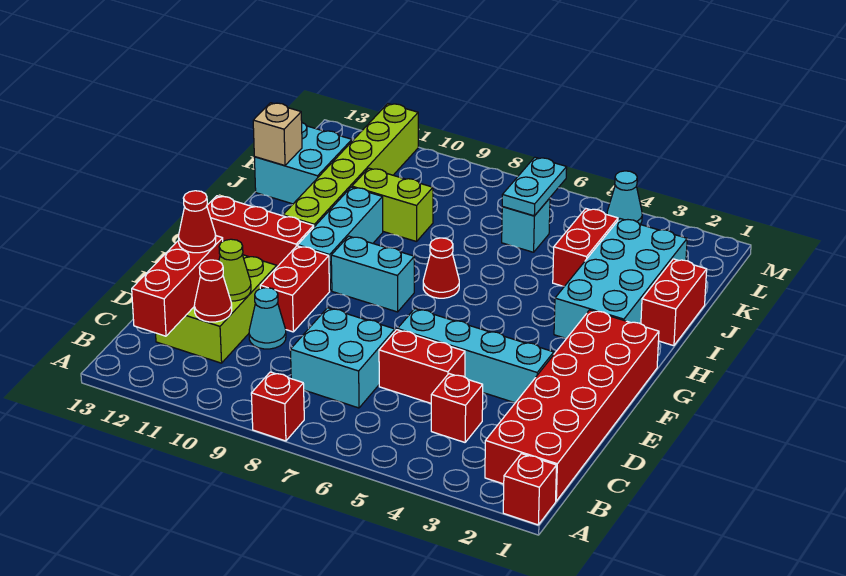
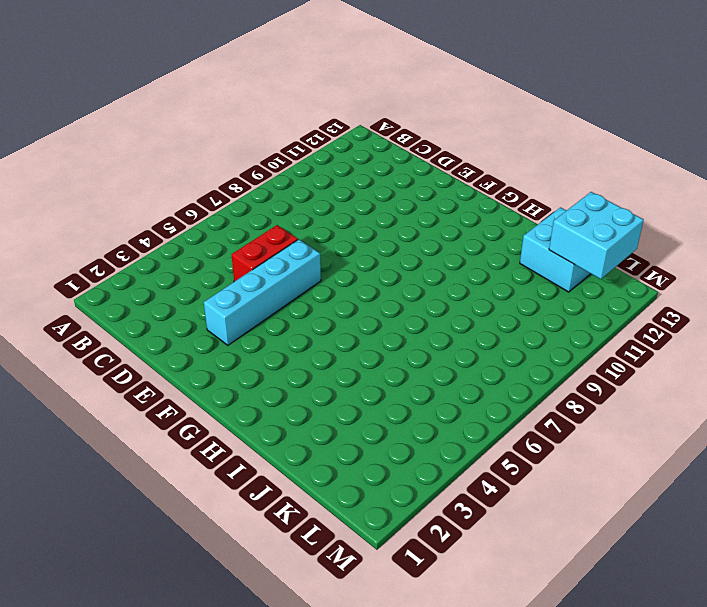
cyan 2x2 brick [549,192,644,279] -> cyan 2x2 brick moved to [290,308,395,408]
none -> red 1x1 brick [503,454,557,525]
none -> red 1x1 brick [251,372,304,441]
none -> red 2x6 brick [485,310,659,501]

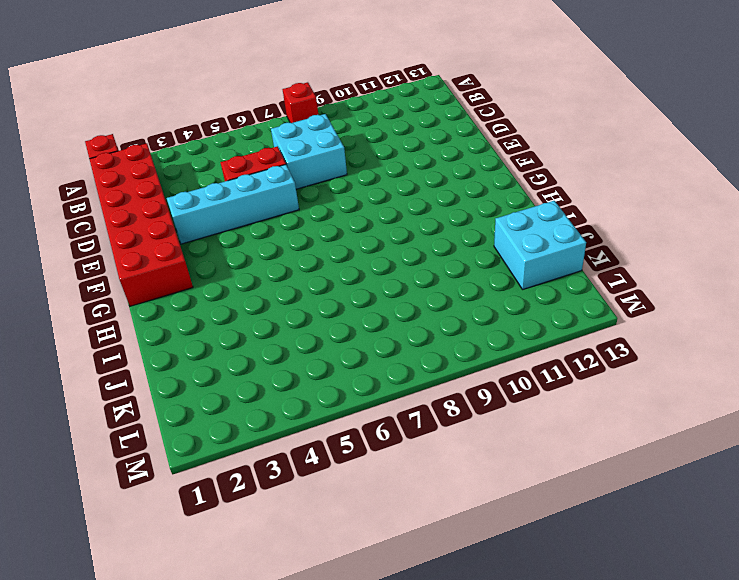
none -> red 1x1 brick [431,374,483,442]
none -> lime 2x3 brick [156,255,277,363]
none -> cyan 1x1 cone [249,288,286,349]

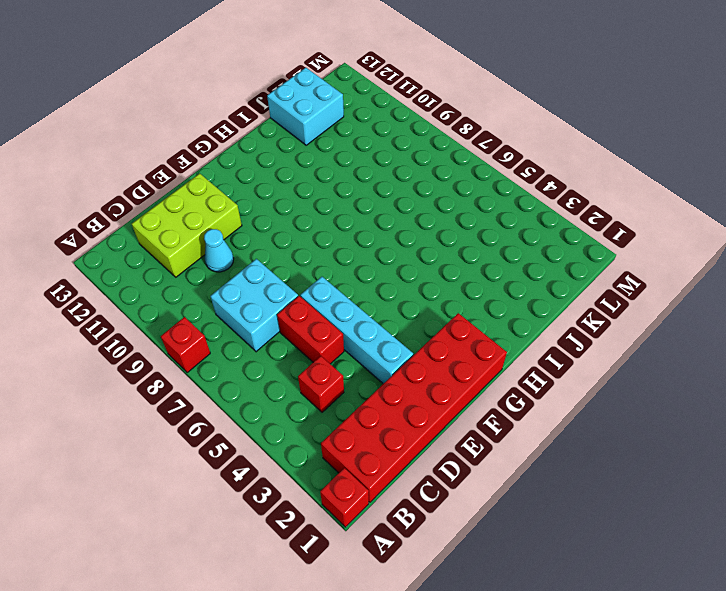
none -> red 1x2 brick [260,246,330,332]
none -> cyan 1x2 brick [331,236,414,312]
none -> cyan 1x3 brick [298,187,383,291]

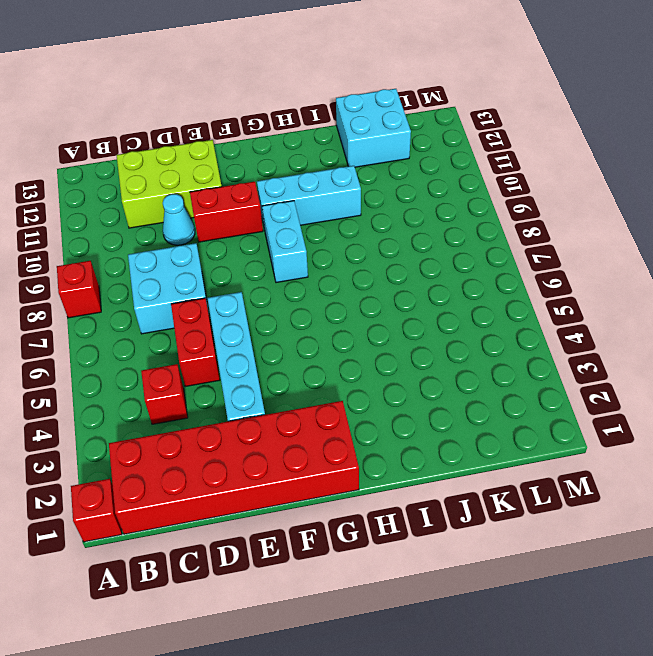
none -> red 1x3 brick [207,196,314,267]
none -> cyan 2x4 brick [554,219,687,338]
none -> red 1x1 cone [423,238,459,298]

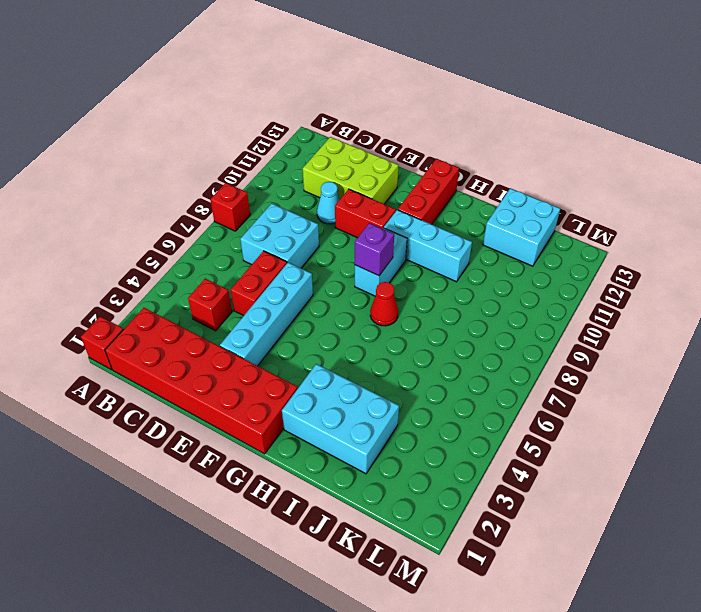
purple 1x1 brick [355,223,394,276] -> none
cyan 2x3 brick [282,364,399,474] -> cyan 2x4 brick [554,219,687,338]
none -> lime 1x6 brick [283,104,418,227]
none -> red 1x2 brick [641,259,707,346]
none -> red 1x2 brick [553,209,618,286]

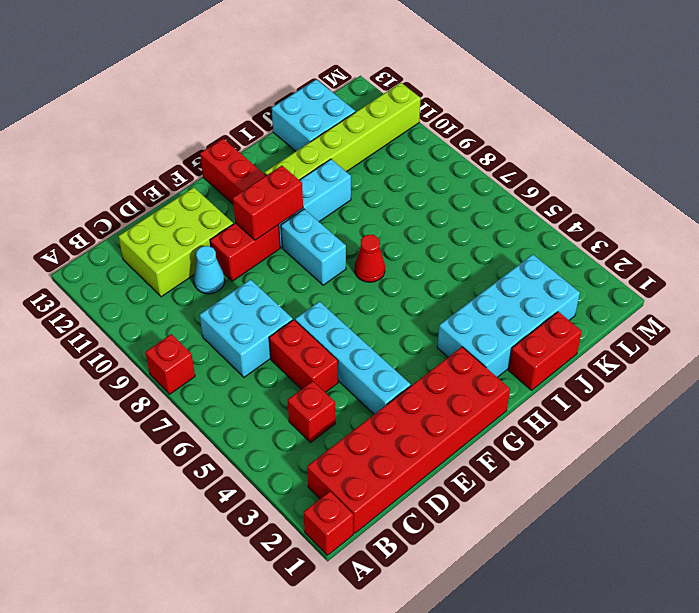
red 1x2 brick [233,166,303,240] -> red 1x2 brick moved to [553,209,618,286]
none -> lime 1x2 brick [352,168,433,242]
none -> cyan 1x1 brick [502,198,550,252]
none -> cyan 1x1 cone [607,171,642,224]

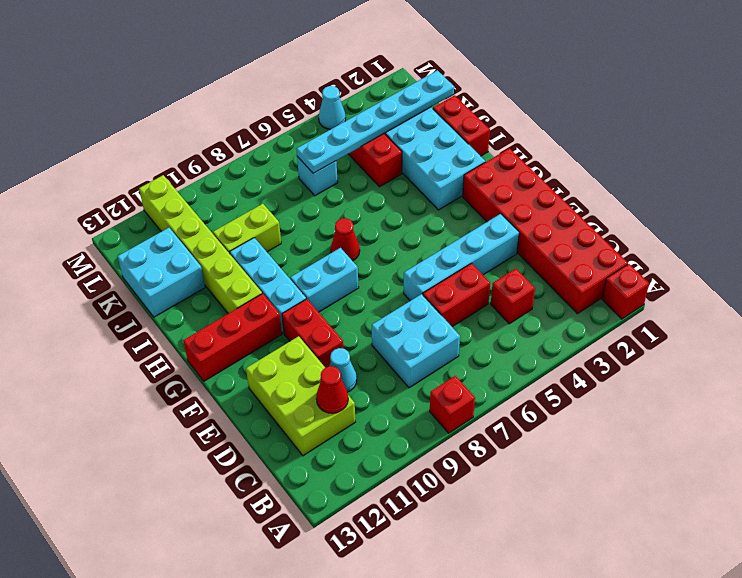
cyan 1x6 plate [296,70,454,173] -> cyan 1x2 plate [502,157,567,216]
none -> red 1x3 brick [132,236,223,336]
none -> lime 1x1 cone [219,239,251,301]
none -> tan 1x1 brick [253,103,302,165]

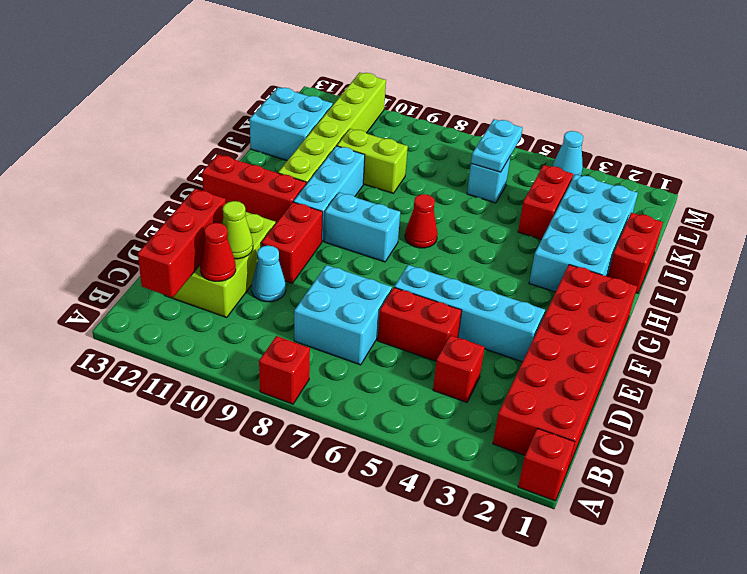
none -> tan 1x1 brick [253,103,302,165]
none -> red 1x1 cone [179,191,216,253]

